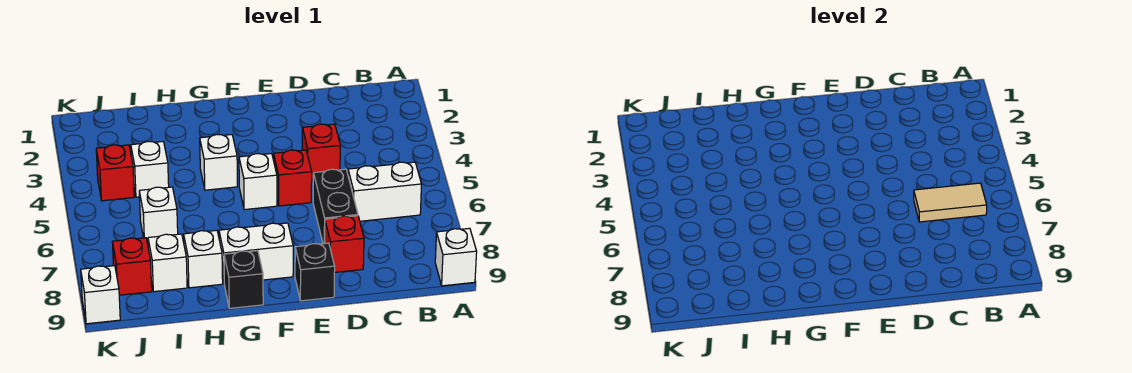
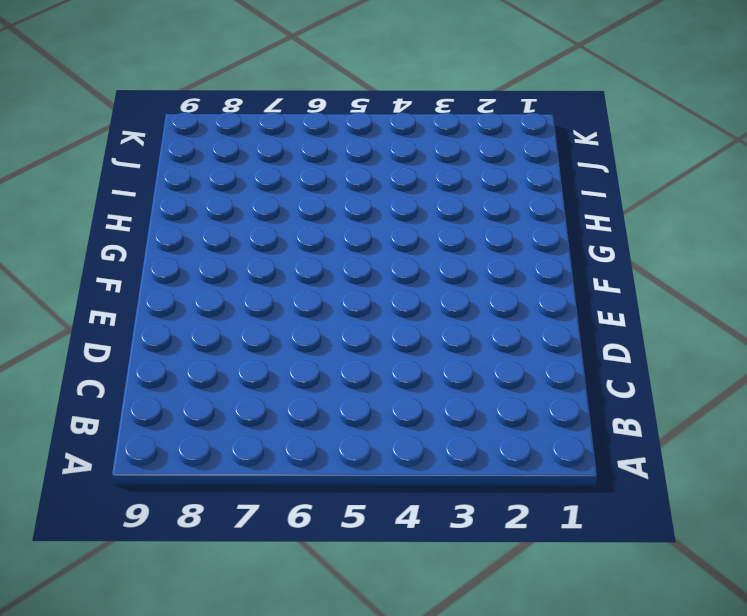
none -> white 1x1 brick [435,228,477,286]
none -> white 1x2 brick [348,162,421,221]
none -> red 1x1 brick [302,124,340,179]

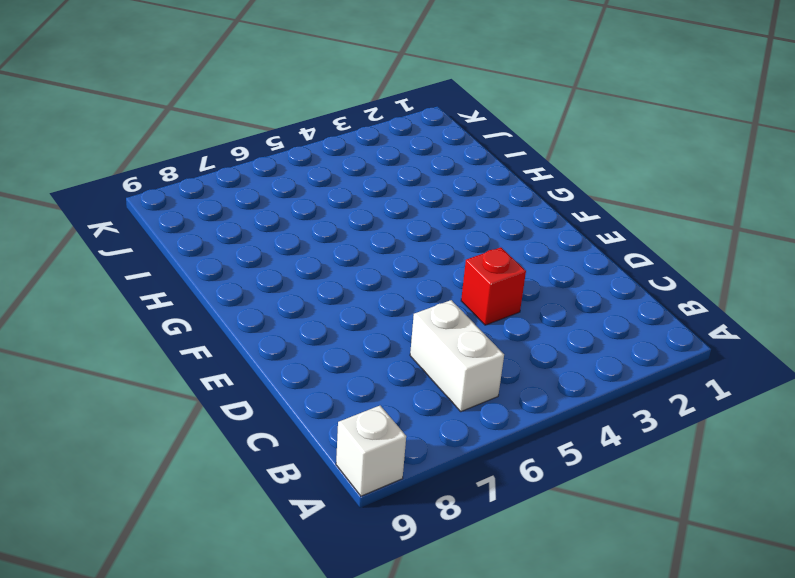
none -> black 1x2 brick [313,169,358,244]
none -> red 1x1 brick [325,216,364,272]
none -> red 1x1 brick [274,150,312,206]

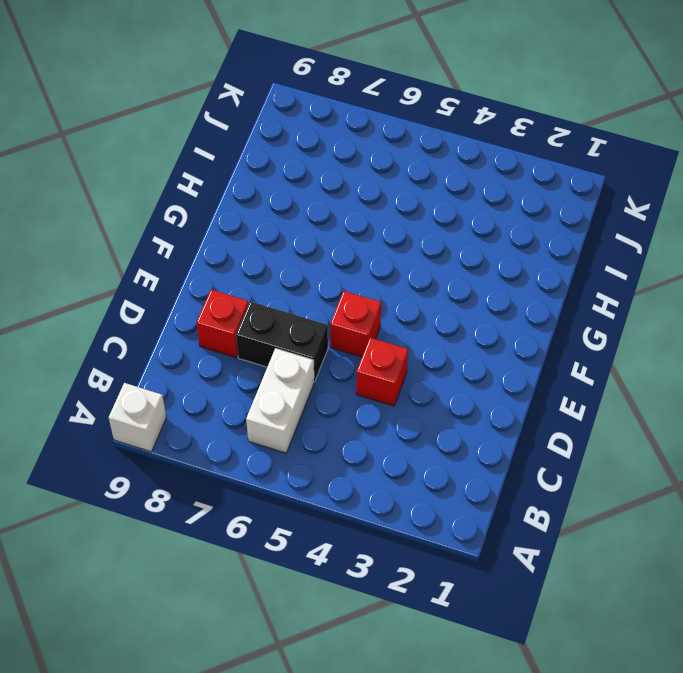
none -> black 1x1 brick [295,243,335,301]
none -> white 1x1 brick [239,154,277,210]
none -> white 1x2 brick [219,223,293,280]

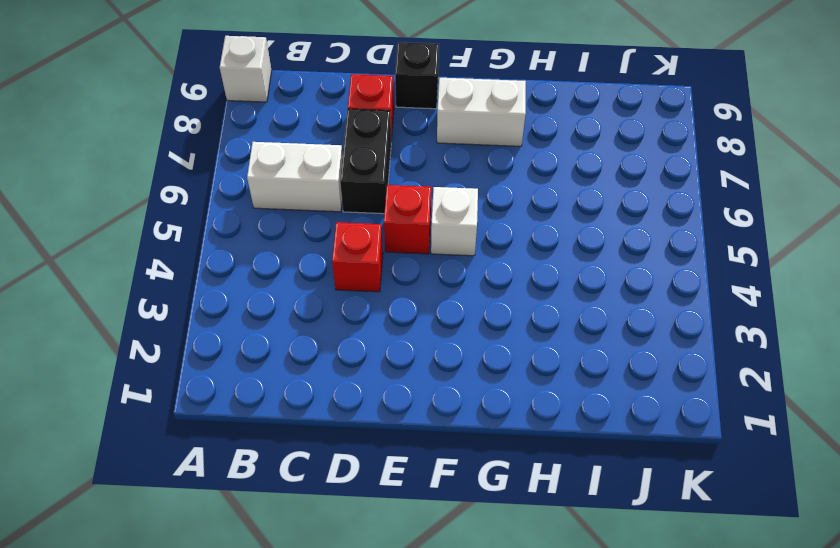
none -> white 1x1 brick [200,135,237,190]
none -> black 1x1 brick [224,251,263,308]
none -> white 1x1 brick [184,230,223,288]

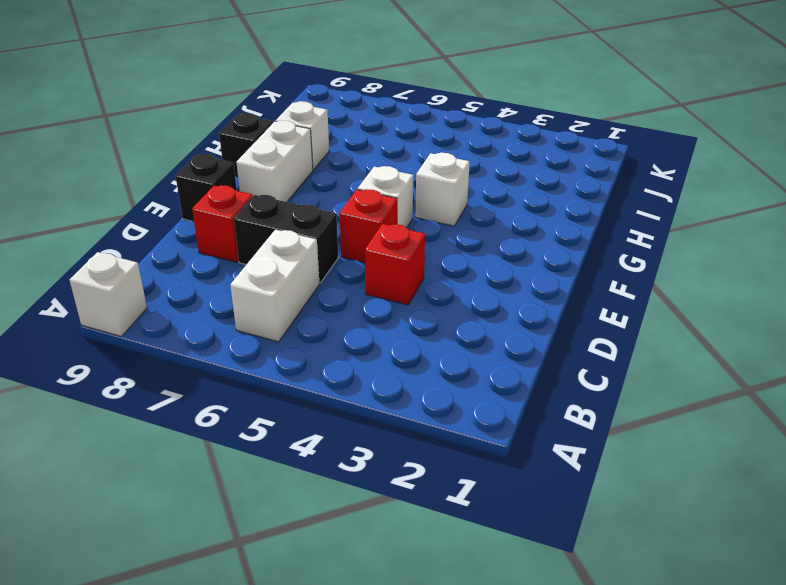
none -> white 1x1 brick [131,141,169,197]
none -> white 1x1 brick [139,187,178,243]
none -> white 1x1 brick [148,234,187,292]

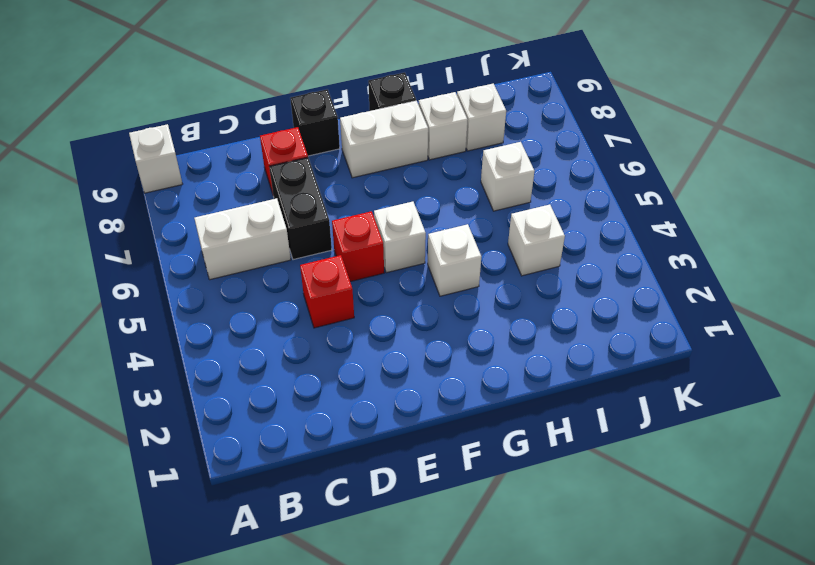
none -> red 1x1 brick [96,145,134,201]
none -> red 1x1 brick [112,238,152,295]
none -> white 1x1 brick [81,266,120,324]

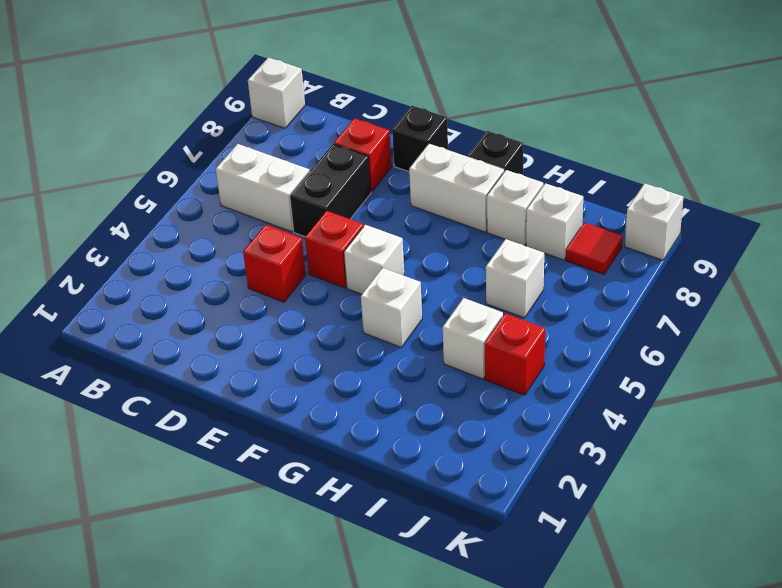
red 1x1 tile [566,222,623,274] -> red 1x1 brick [112,238,152,295]
none -> tan 1x2 tile [914,183,987,222]

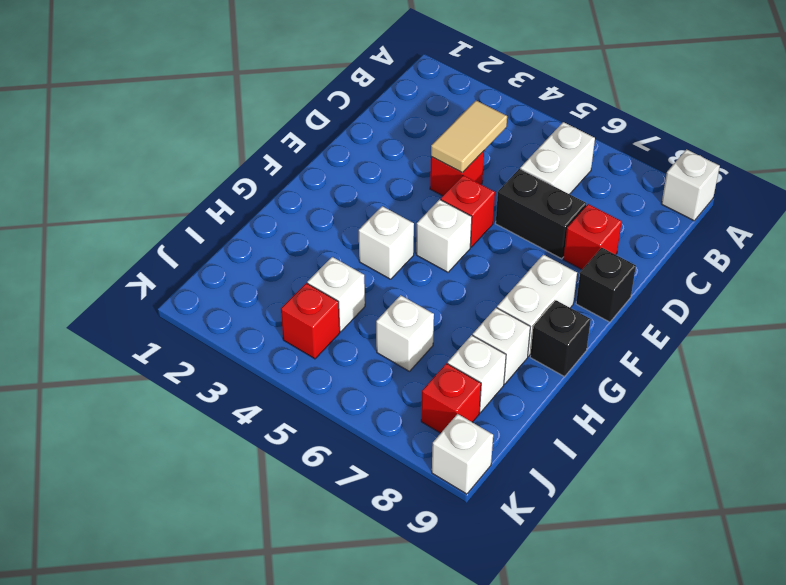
tan 1x2 tile [431,101,507,172] -> tan 1x2 tile moved to [914,183,987,222]

